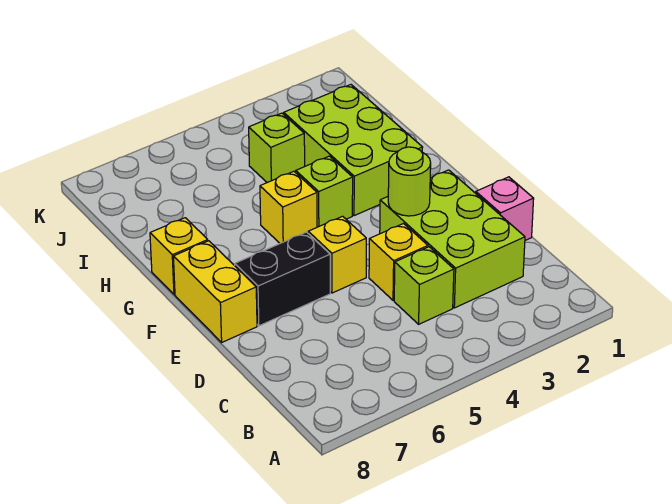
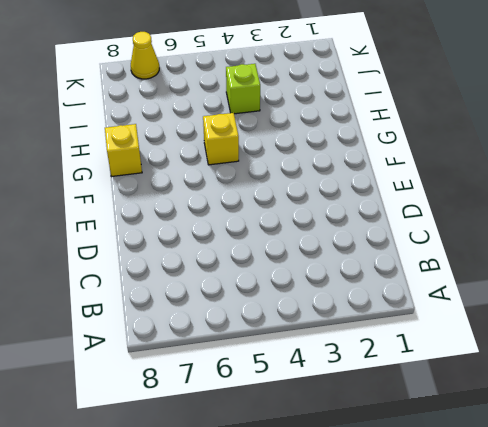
yellow 1x1 cone [131,32,159,79] -> none
none -> lime 2x3 brick [380,170,525,308]
none -> lime 1x1 brick [394,247,454,324]
none -> pink 1x1 brick [476,177,534,240]

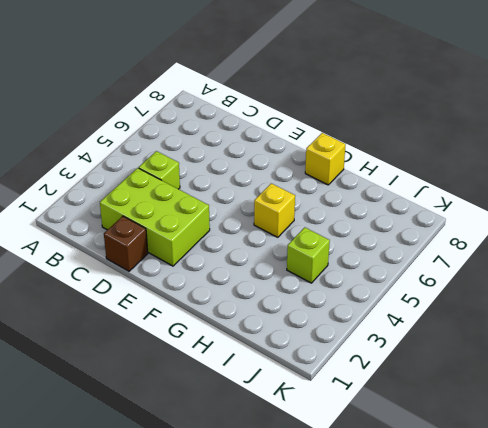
brown 1x1 brick [104,216,148,271] -> pink 1x1 brick [476,177,534,240]
none -> yellow 1x1 brick [369,224,428,300]
none -> yellow 1x1 brick [308,216,366,293]
none -> black 1x2 brick [235,232,330,326]

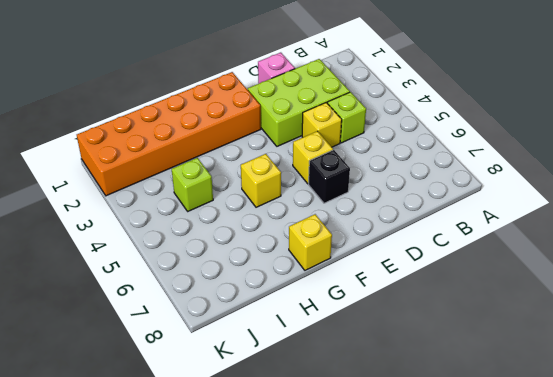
black 1x1 brick [309,150,350,203] -> black 1x2 brick [235,232,330,326]
orange 2x6 brick [77,72,261,196] -> lime 2x3 brick [284,85,423,216]
none -> yellow 1x2 brick [173,241,257,342]
none -> lime 1x1 brick [296,156,353,227]
none -> lime 1x1 round brick [388,147,431,216]

